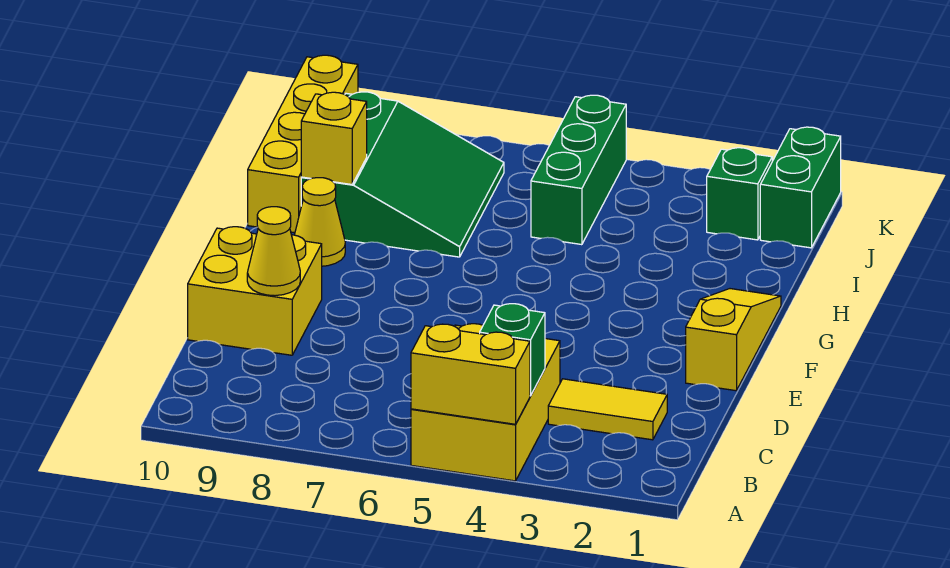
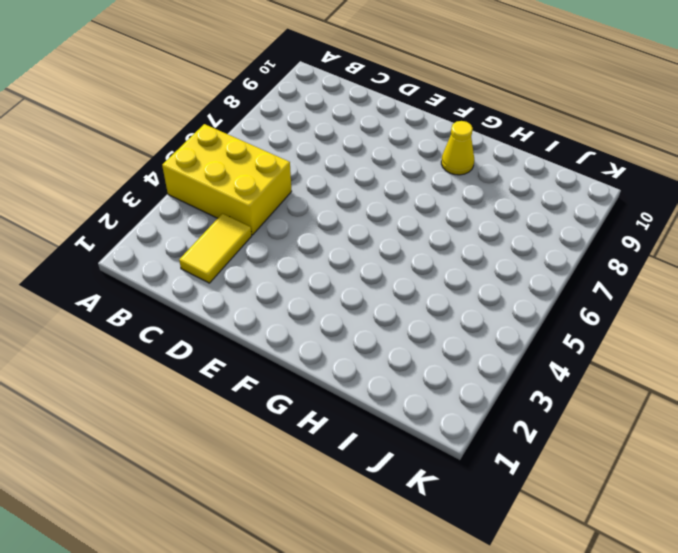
none -> yellow 2x2 brick [188,227,322,355]
none -> yellow 1x3 slope [686,289,781,391]
none -> green 3x3 slope [301,92,504,257]

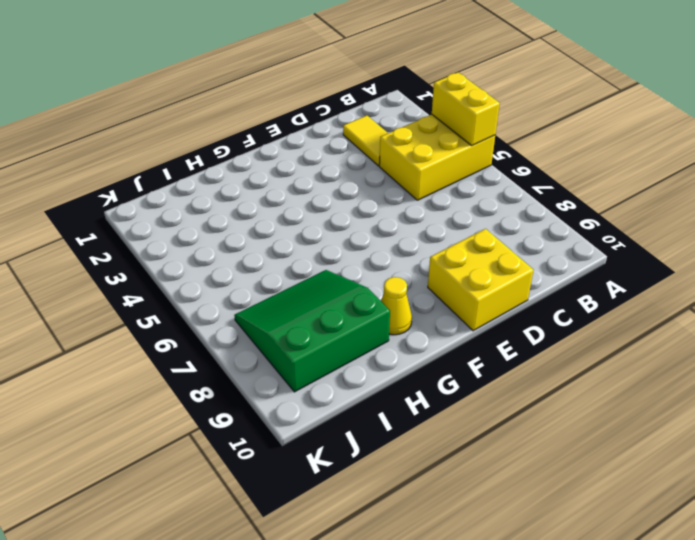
none -> yellow 1x3 slope [686,289,781,391]
none -> yellow 1x4 brick [248,55,358,233]
none -> green 1x3 brick [531,95,626,245]

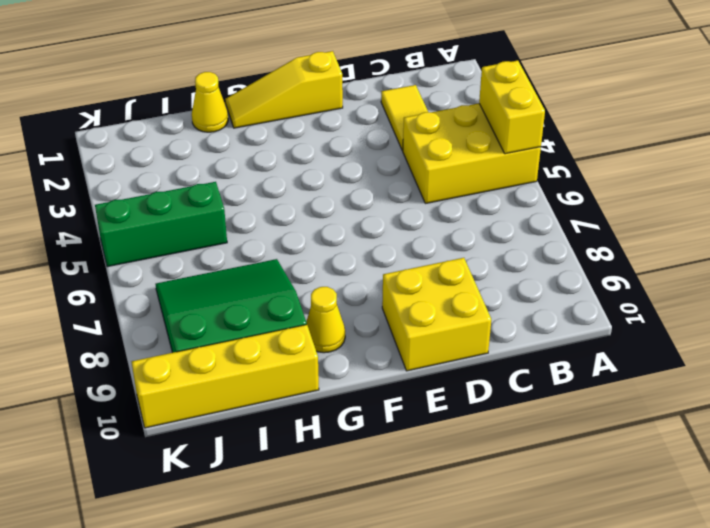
yellow 1x1 cone [192,72,228,132] -> yellow 1x1 cone moved to [247,207,300,296]
none -> green 1x2 brick [760,127,841,248]
none -> green 1x1 brick [707,148,772,240]
none -> green 1x1 brick [480,304,545,396]

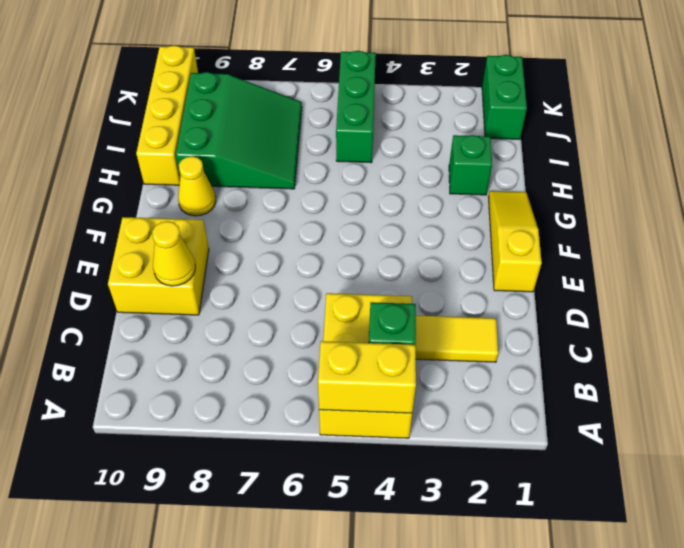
green 1x1 brick [449,135,492,195] -> green 1x1 brick moved to [707,148,772,240]
none -> yellow 1x1 brick [301,92,367,185]

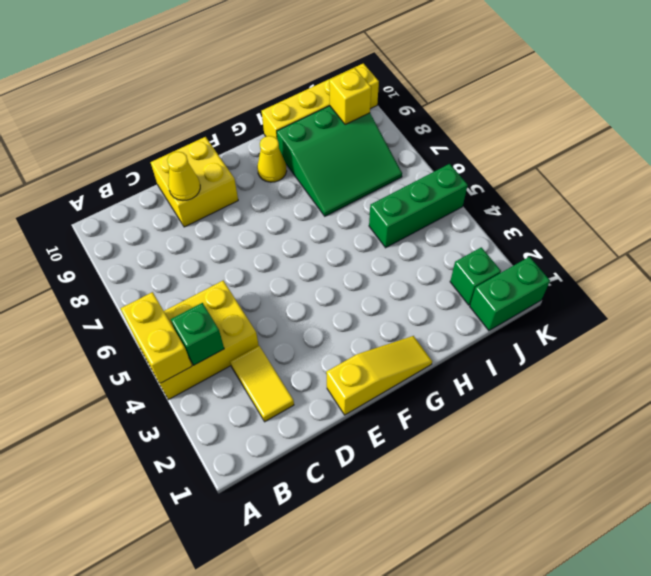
yellow 1x1 brick [329,68,371,125] -> yellow 1x1 brick moved to [301,92,367,185]

